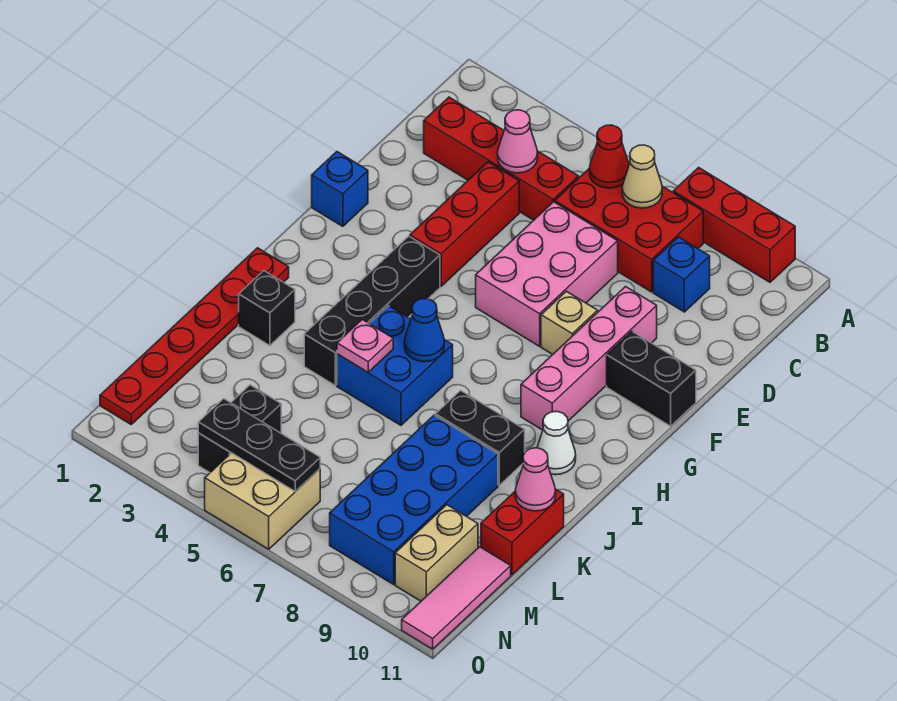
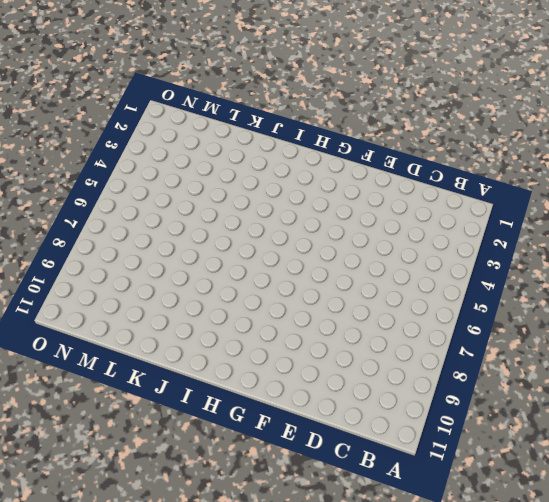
none -> red 1x3 brick [673,168,795,282]
none -> red 2x3 brick [555,168,703,292]
none -> red 1x4 brick [424,97,579,220]

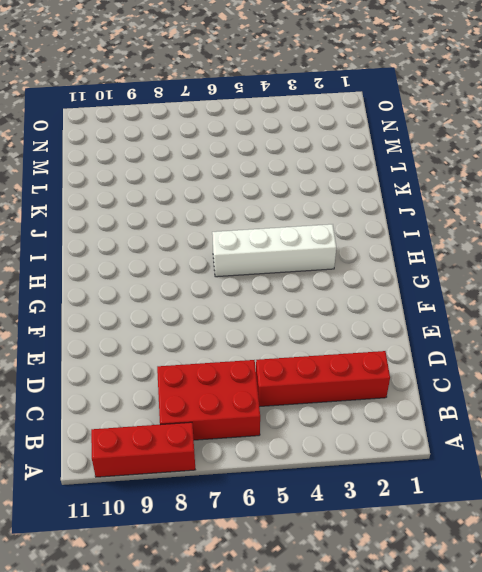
white 1x4 brick [212,224,336,277] -> black 1x4 brick [304,236,440,385]
none -> blue 1x1 brick [653,237,710,312]
none -> red 1x3 brick [410,162,519,286]
none -> pink 2x3 brick [476,202,618,346]

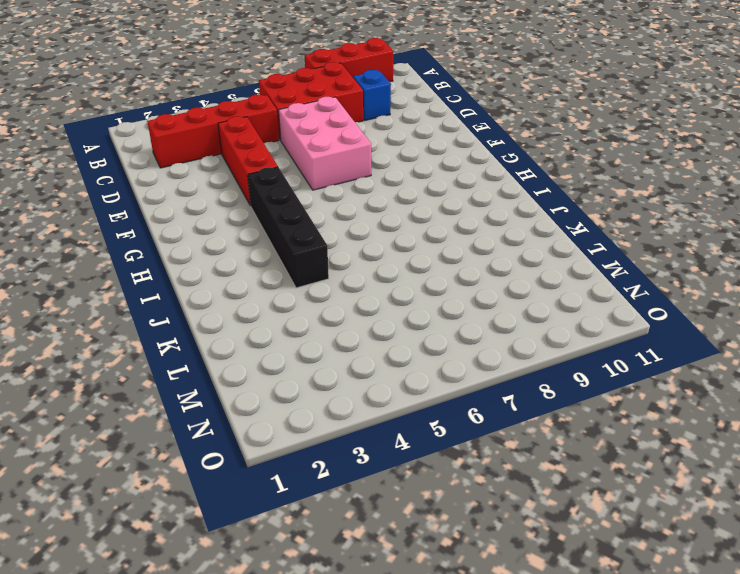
none -> pink 1x4 brick [521,287,657,430]
none -> blue 1x1 brick [312,152,368,226]
none -> tan 1x1 brick [541,291,598,354]

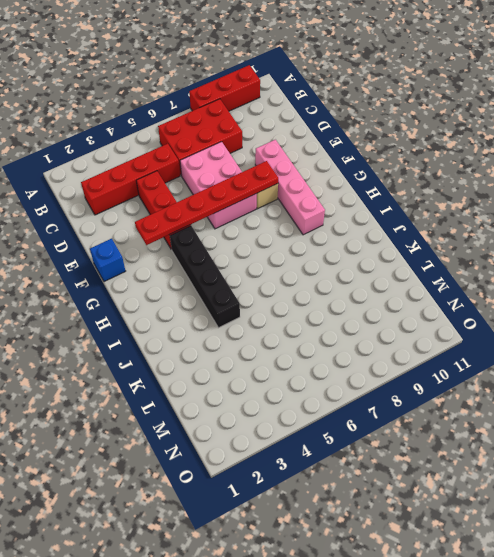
red 1x6 plate [135,161,278,245] -> red 1x6 plate turned to [100,248,289,424]
none -> blue 1x1 brick [653,237,710,312]
none -> black 1x2 brick [607,332,696,426]
none -> blue 2x2 brick [337,306,453,425]

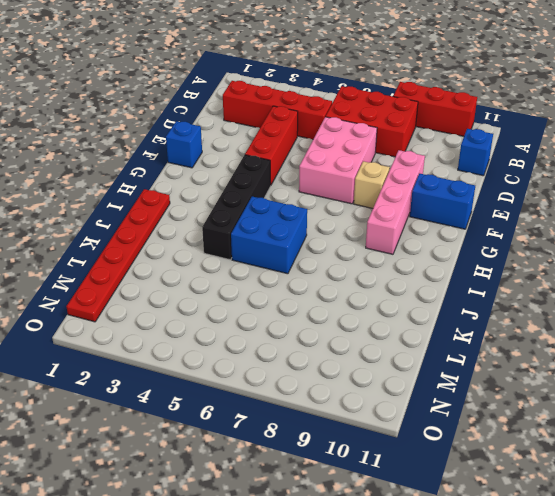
blue 1x1 brick [458,129,493,176] -> blue 1x1 brick moved to [653,237,710,312]
blue 1x2 brick [410,174,475,229] -> black 1x2 brick [607,332,696,426]
none -> white 1x1 cone [537,412,576,475]
none -> black 1x1 brick [239,271,295,346]
none -> black 1x2 brick [435,390,525,485]

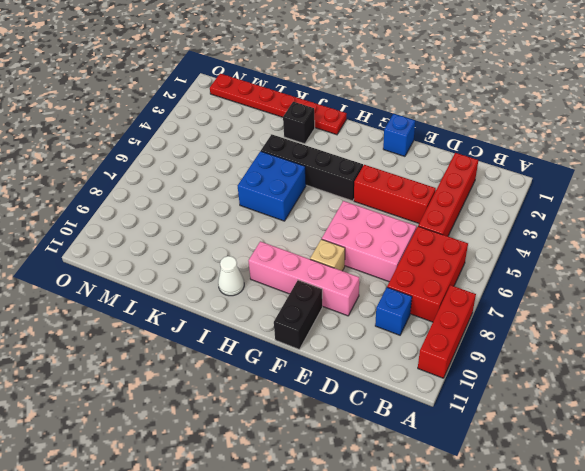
none -> black 1x2 brick [435,390,525,485]
none -> blue 2x4 brick [330,415,498,584]
none -> red 1x2 brick [481,489,564,575]

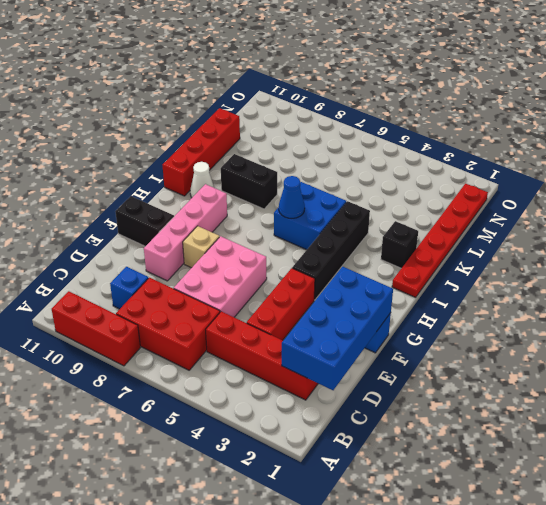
blue 2x4 brick [282,267,393,390] -> blue 2x4 brick moved to [330,415,498,584]
red 1x4 brick [163,108,240,196] -> red 1x2 brick [481,489,564,575]
none -> black 1x2 brick [198,385,281,473]
none -> tan 1x2 brick [395,505,478,601]
none -> pink 1x3 tile [402,547,511,649]

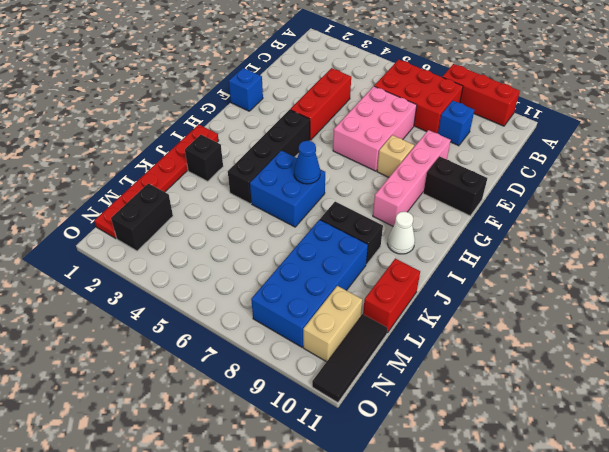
black 1x2 brick [111,183,173,251] -> black 1x2 brick moved to [198,385,281,473]
black 1x3 tile [312,314,388,402] -> pink 1x3 tile [402,547,511,649]
none -> red 1x4 brick [424,97,579,220]
none -> tan 2x2 brick [205,453,320,549]
none -> red 1x1 cone [590,125,629,188]

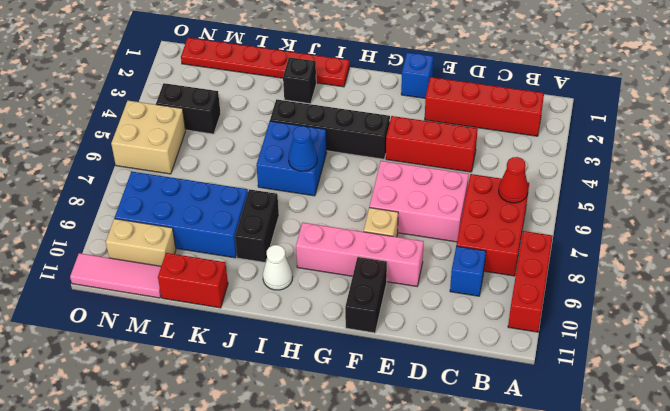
red 1x4 brick [425,77,544,136] -> red 1x4 brick turned to [424,97,579,220]
none -> tan 1x1 cone [622,145,662,208]
none -> pink 1x1 cone [498,110,538,173]
none -> pink 1x1 plate [337,319,393,372]

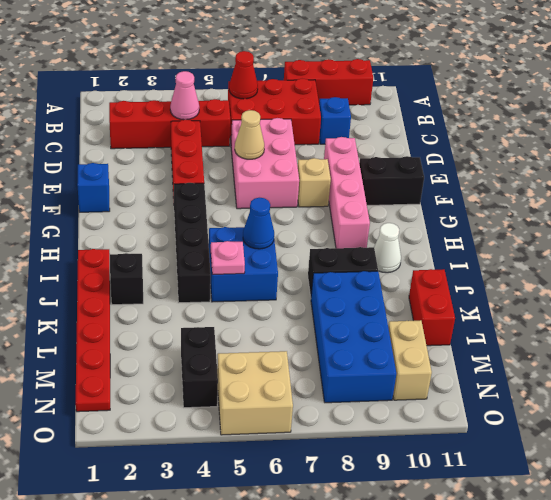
tan 1x1 cone [235,110,264,159] -> tan 1x1 cone moved to [622,145,662,208]
none -> pink 1x3 tile [402,547,511,649]
none -> pink 1x1 cone [515,448,556,511]
none -> black 1x3 plate [198,399,320,491]

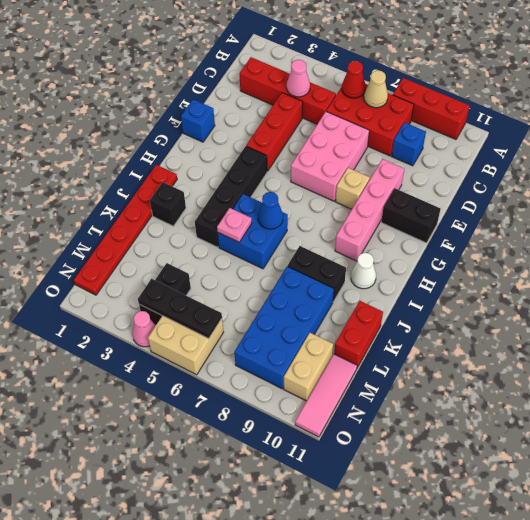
pink 1x1 cone [132,311,156,347] -> pink 1x1 cone moved to [515,448,556,511]

